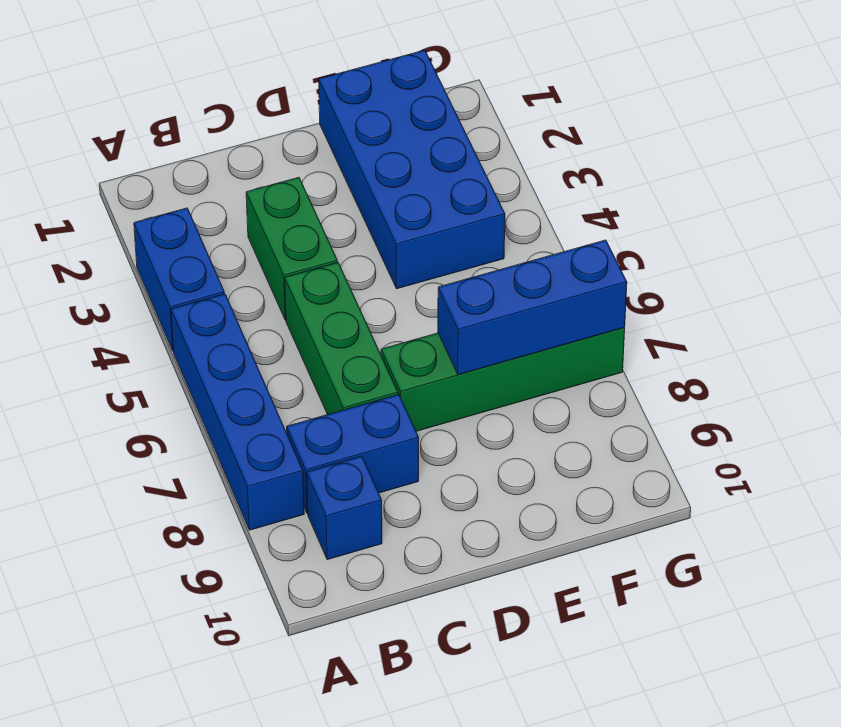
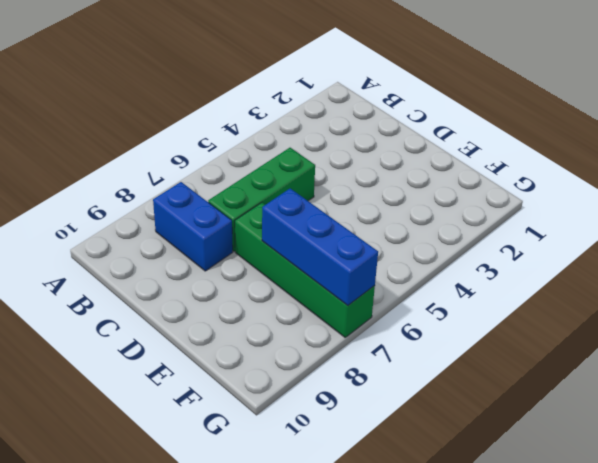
none -> blue 1x2 brick [134,208,224,351]
none -> blue 1x4 brick [171,294,304,530]

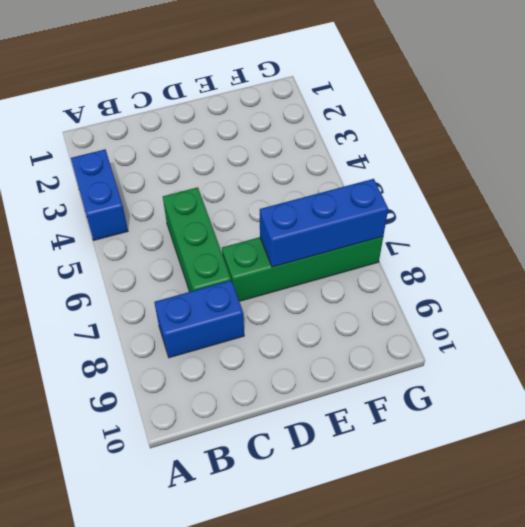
none -> blue 1x4 brick [171,294,304,530]
none -> blue 1x1 brick [307,456,382,560]

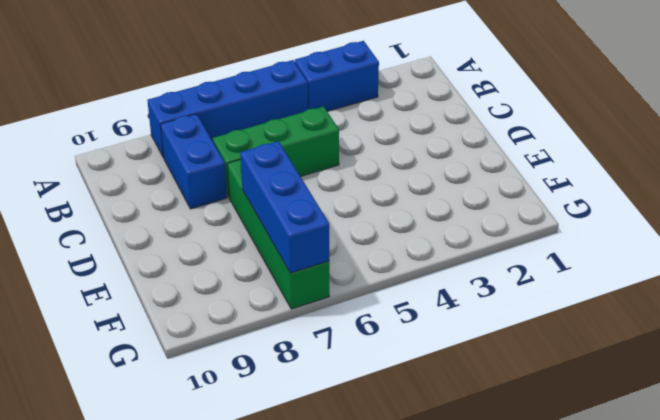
none -> blue 1x1 brick [307,456,382,560]
none -> green 1x2 brick [246,177,337,320]

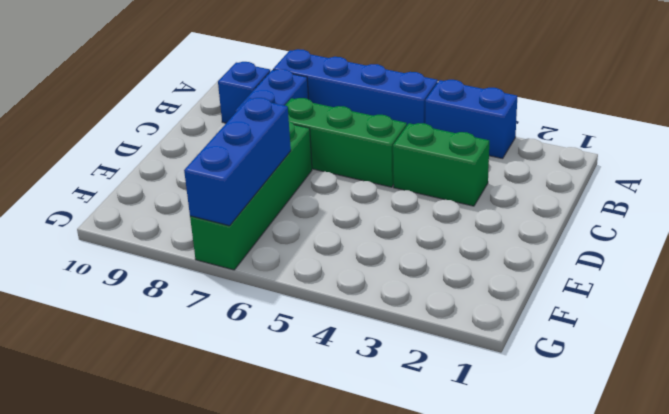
none -> blue 2x4 brick [319,50,505,289]

